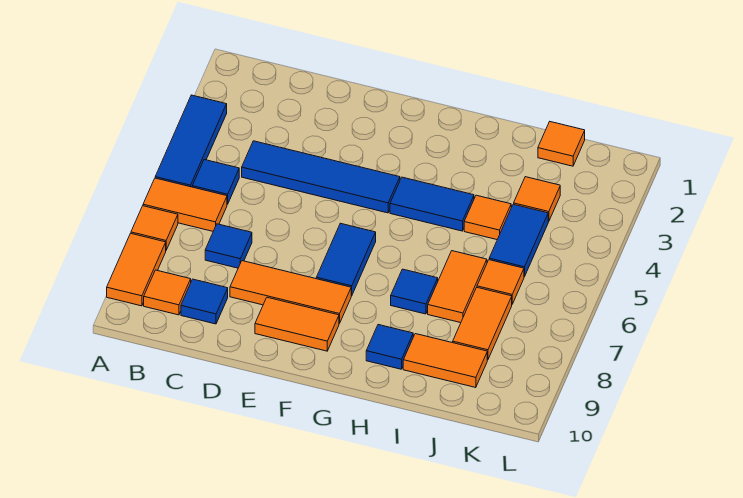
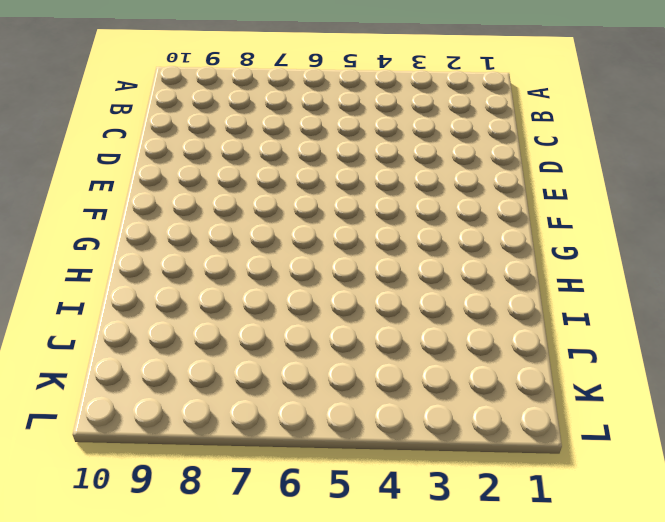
none -> blue 1x3 tile [155,95,227,187]
none -> orange 1x2 tile [143,178,227,231]
none -> orange 1x1 tile [131,206,178,250]

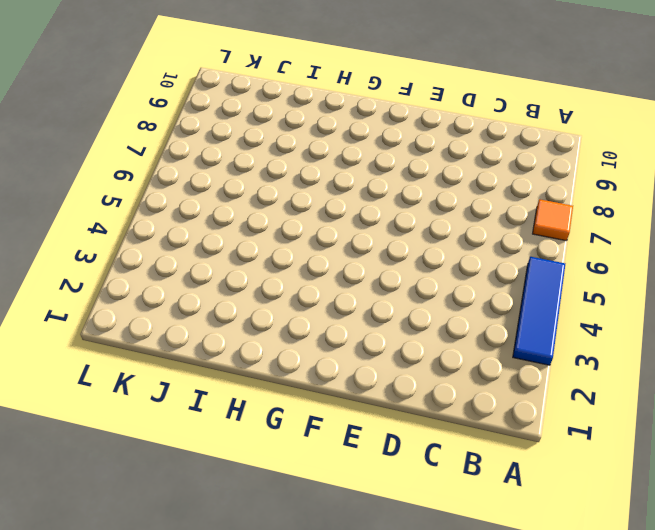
none -> orange 1x2 tile [143,178,227,231]
none -> orange 1x2 tile [107,233,166,306]
none -> blue 1x1 tile [192,160,239,204]

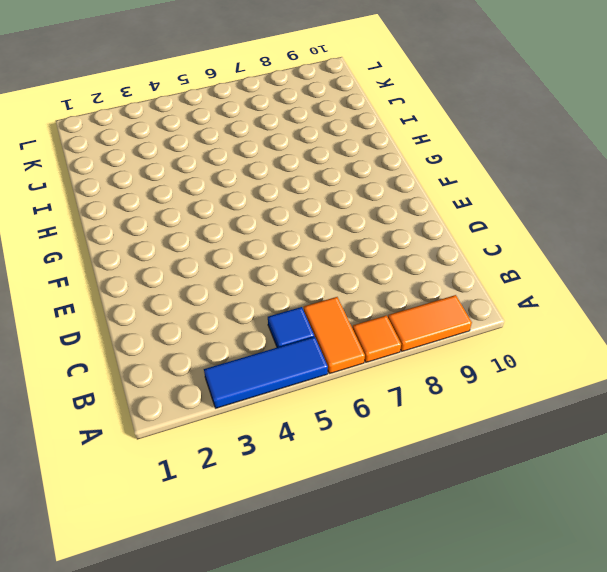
none -> orange 1x1 tile [144,270,191,315]
none -> blue 1x4 tile [242,141,400,213]
none -> blue 1x1 tile [205,224,252,268]

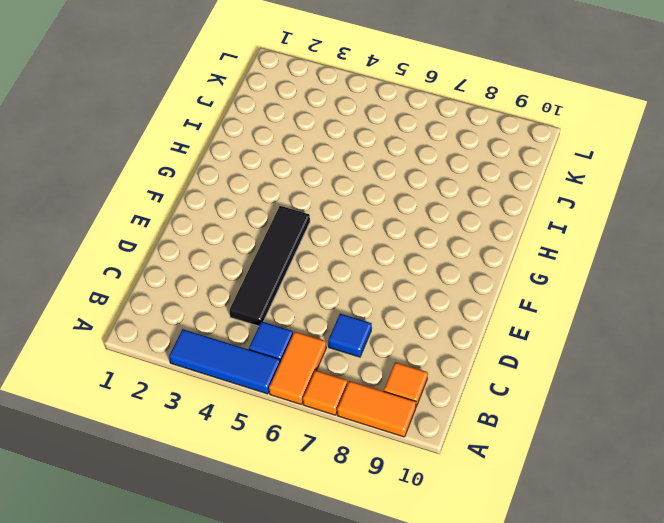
black 1x4 tile [229,206,310,326] -> blue 1x4 tile [242,141,400,213]
none -> blue 1x1 tile [181,279,228,324]
none -> orange 1x3 tile [230,261,351,324]
none -> orange 1x2 tile [255,297,339,351]

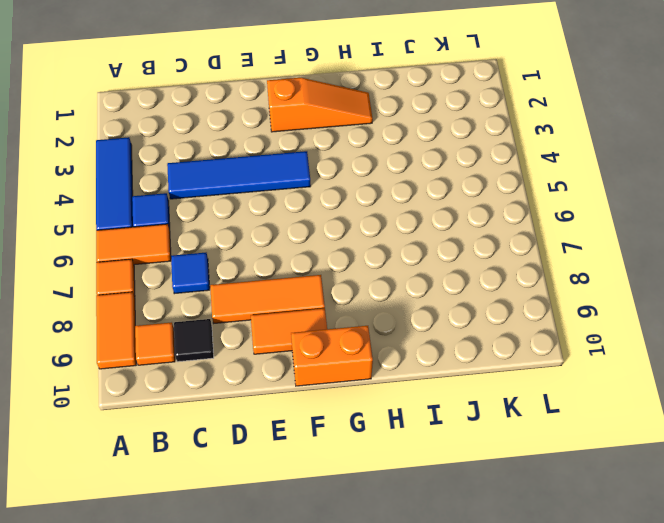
black 1x1 tile [174,319,214,362] -> blue 1x1 tile [181,279,228,324]
orange 1x3 slope [267,78,373,132] -> none
orange 1x2 brick [291,326,373,386] -> none
none -> blue 1x2 tile [316,223,376,296]
none -> blue 1x2 tile [390,177,474,231]
none -> blue 1x1 tile [391,269,438,314]

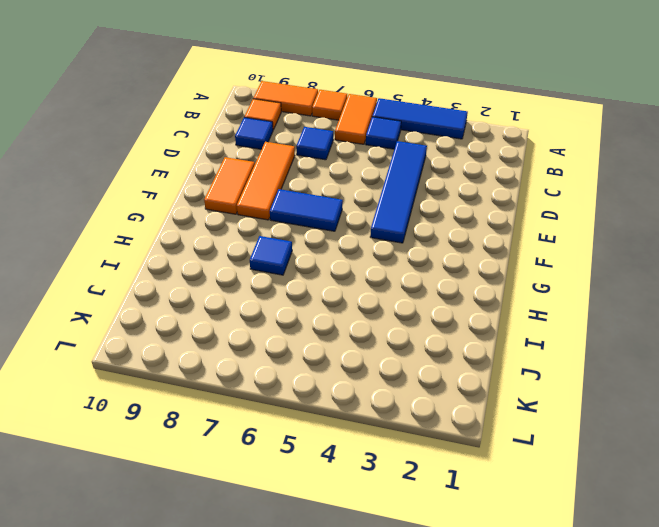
none -> blue 1x2 tile [390,177,474,231]
none -> blue 1x1 tile [366,325,413,369]
none -> orange 1x1 tile [464,195,511,240]

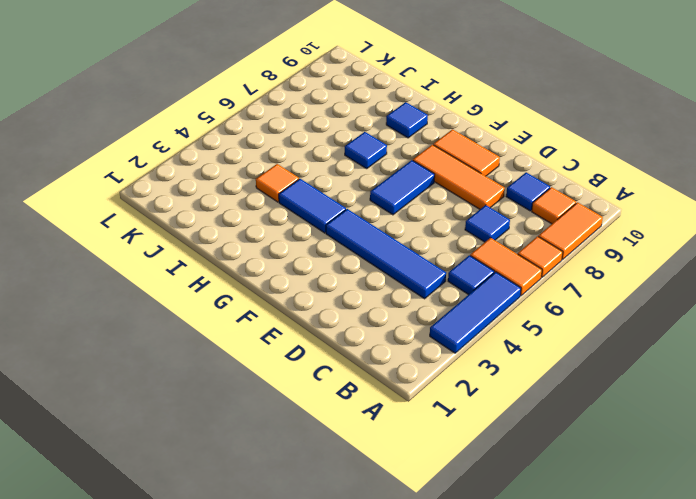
none -> orange 1x2 tile [428,251,487,323]
none -> orange 1x2 tile [403,334,487,388]
none -> orange 1x1 tile [538,122,585,166]

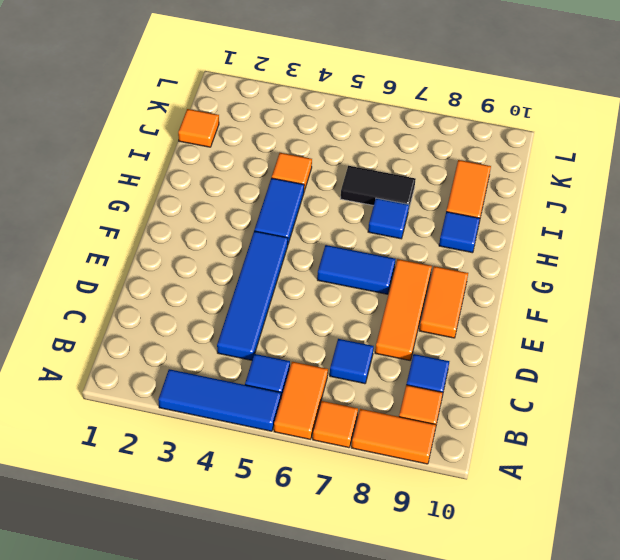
black 1x2 tile [340,166,416,211] -> orange 1x2 tile [428,251,487,323]
none -> orange 1x1 tile [514,177,560,222]
none -> blue 1x2 tile [489,204,548,277]
none -> orange 1x1 tile [477,260,524,304]

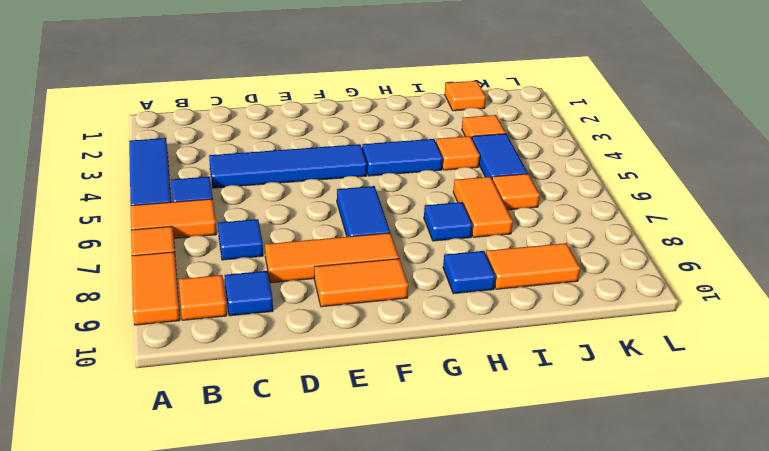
none -> orange 1x2 tile [453,288,512,360]

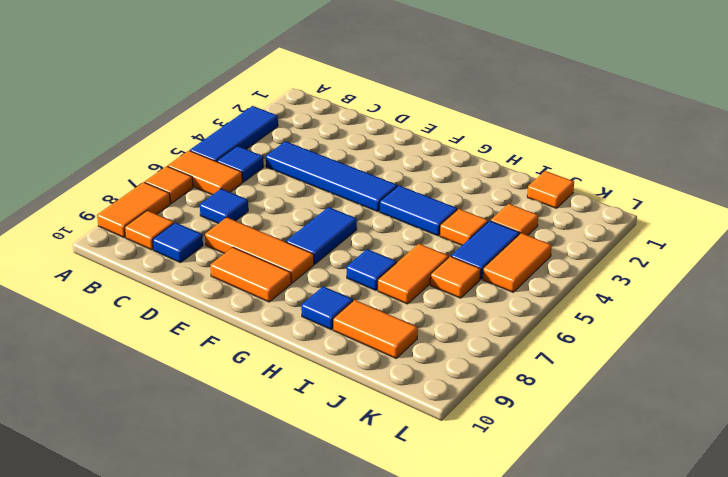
orange 1x2 tile [483,233,552,292] -> orange 1x2 tile moved to [453,288,512,360]

